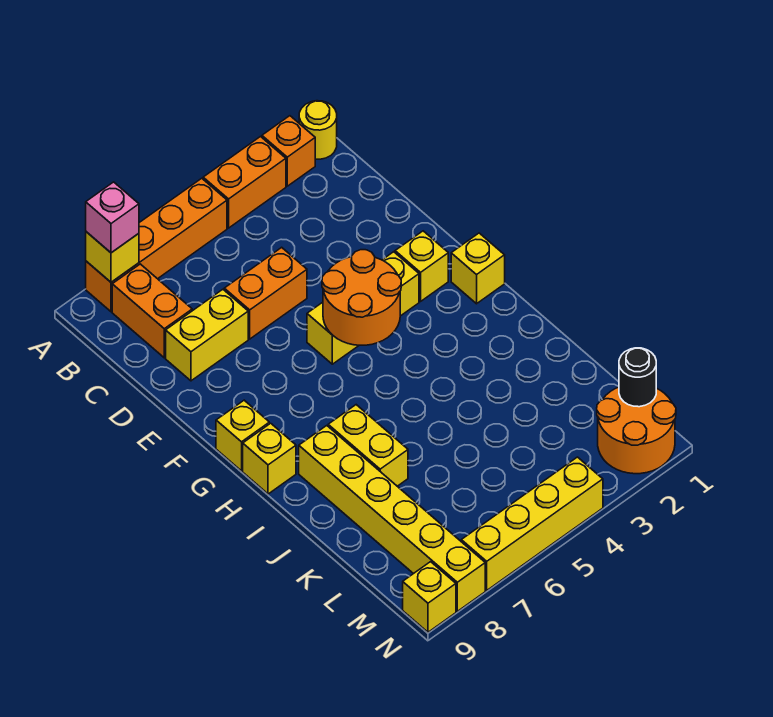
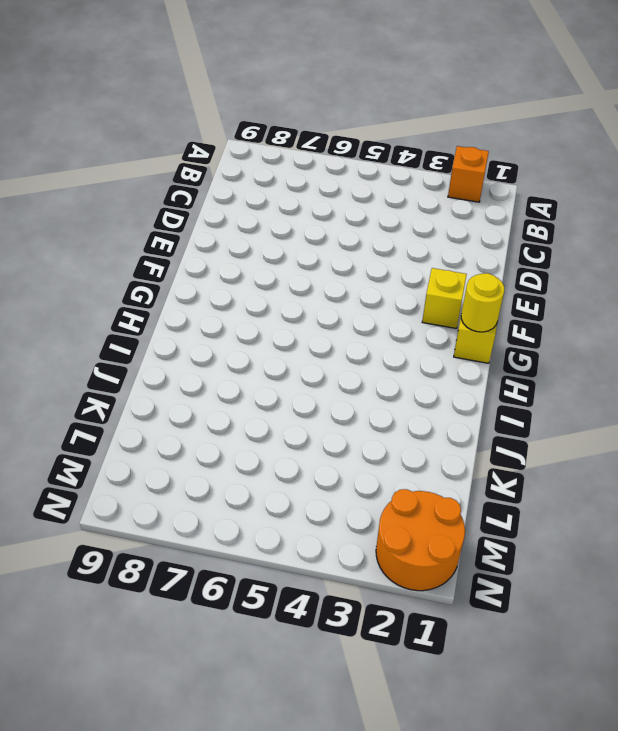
yellow 1x1 round brick [461,273,504,332] -> yellow 1x1 round brick moved to [299,101,337,159]
none -> orange 1x2 brick [203,137,286,228]
none -> orange 1x4 brick [86,178,227,312]
none -> orange 1x2 brick [112,264,192,358]

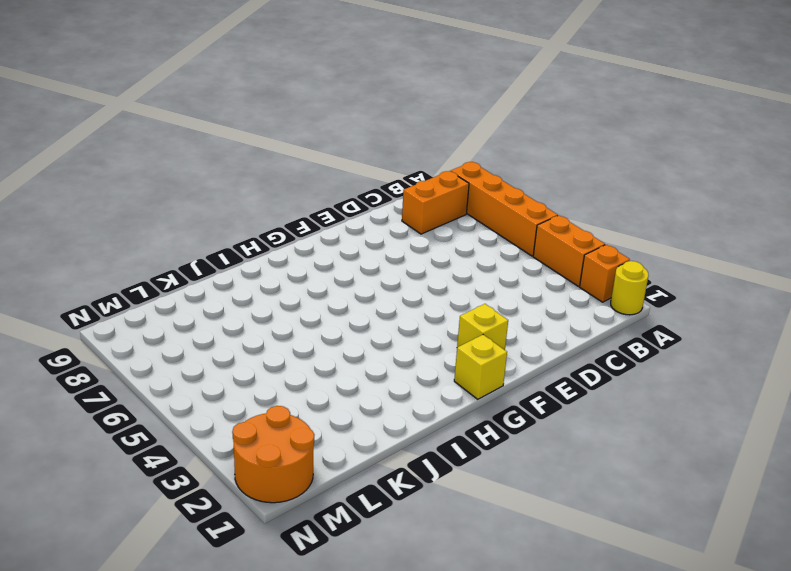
none -> orange 1x2 brick [224,247,307,339]
none -> yellow 1x2 brick [166,289,248,381]
none -> yellow 1x3 brick [307,252,419,364]

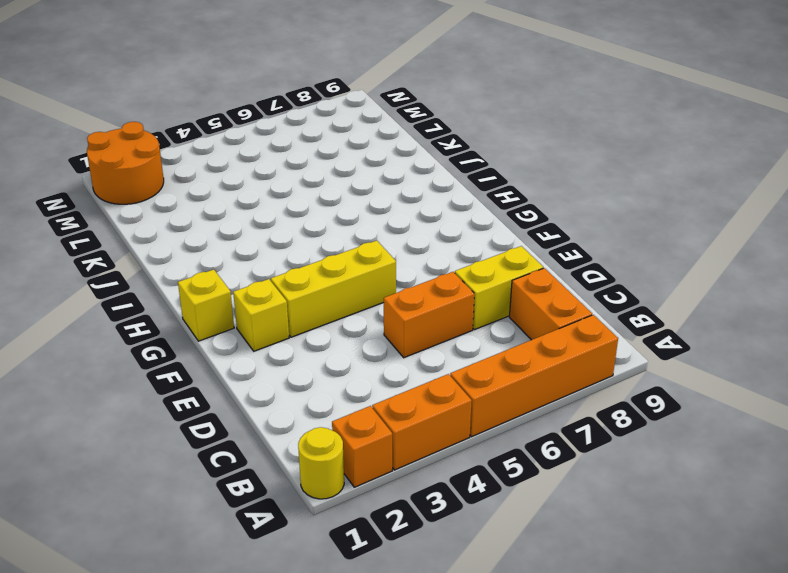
none -> yellow 1x1 brick [216,400,269,471]
none -> yellow 1x1 brick [243,423,296,494]
none -> yellow 1x2 brick [328,405,408,486]

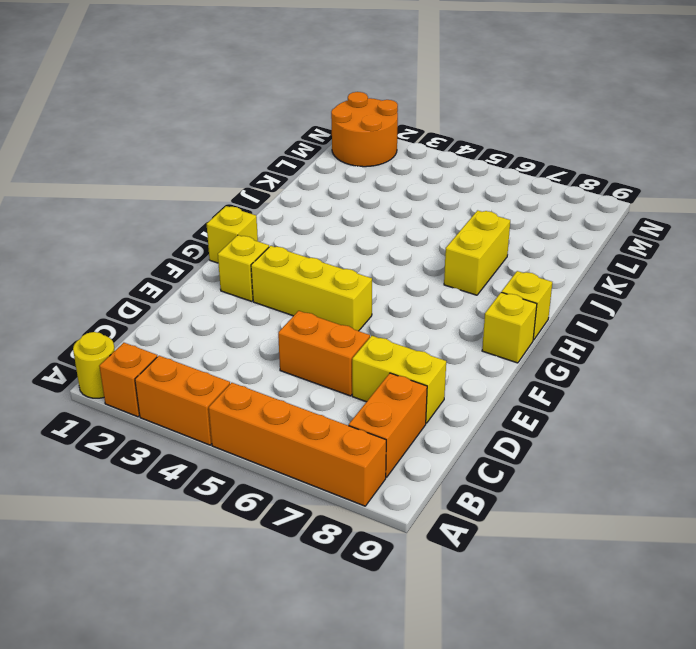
none -> yellow 1x6 brick [299,426,485,611]
none -> yellow 1x4 brick [461,457,603,590]
none -> yellow 1x1 brick [403,562,456,632]

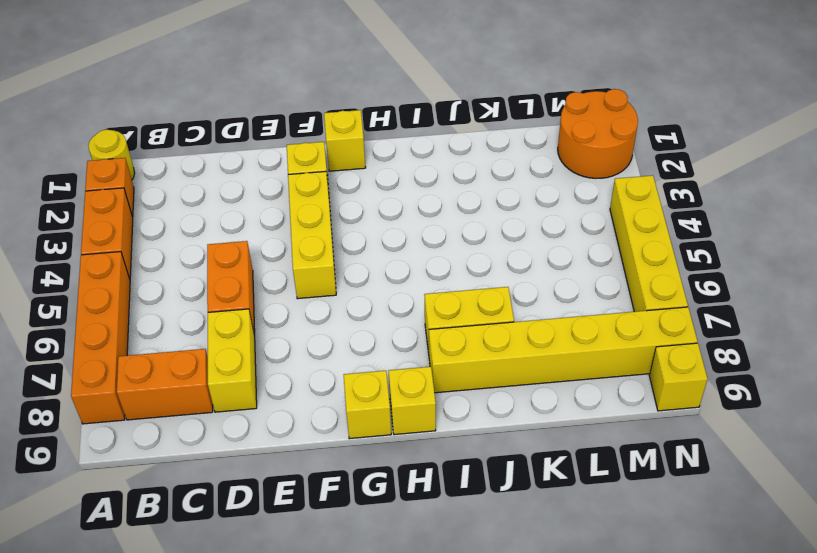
none -> yellow 1x1 brick [86,232,139,282]
none -> orange 2x2 round brick [322,250,401,345]
none -> black 1x1 round brick [619,348,656,407]

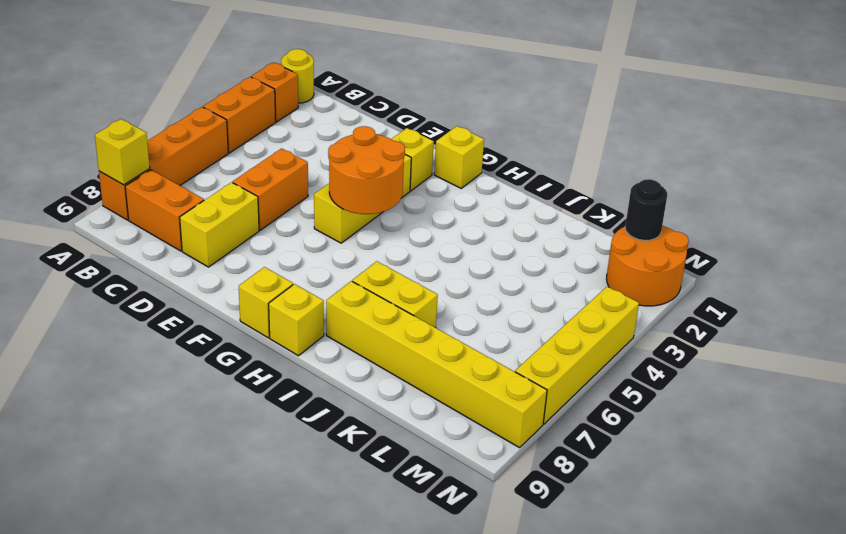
none -> yellow 1x1 brick [403,562,456,632]
none -> pink 1x1 brick [86,182,139,253]

